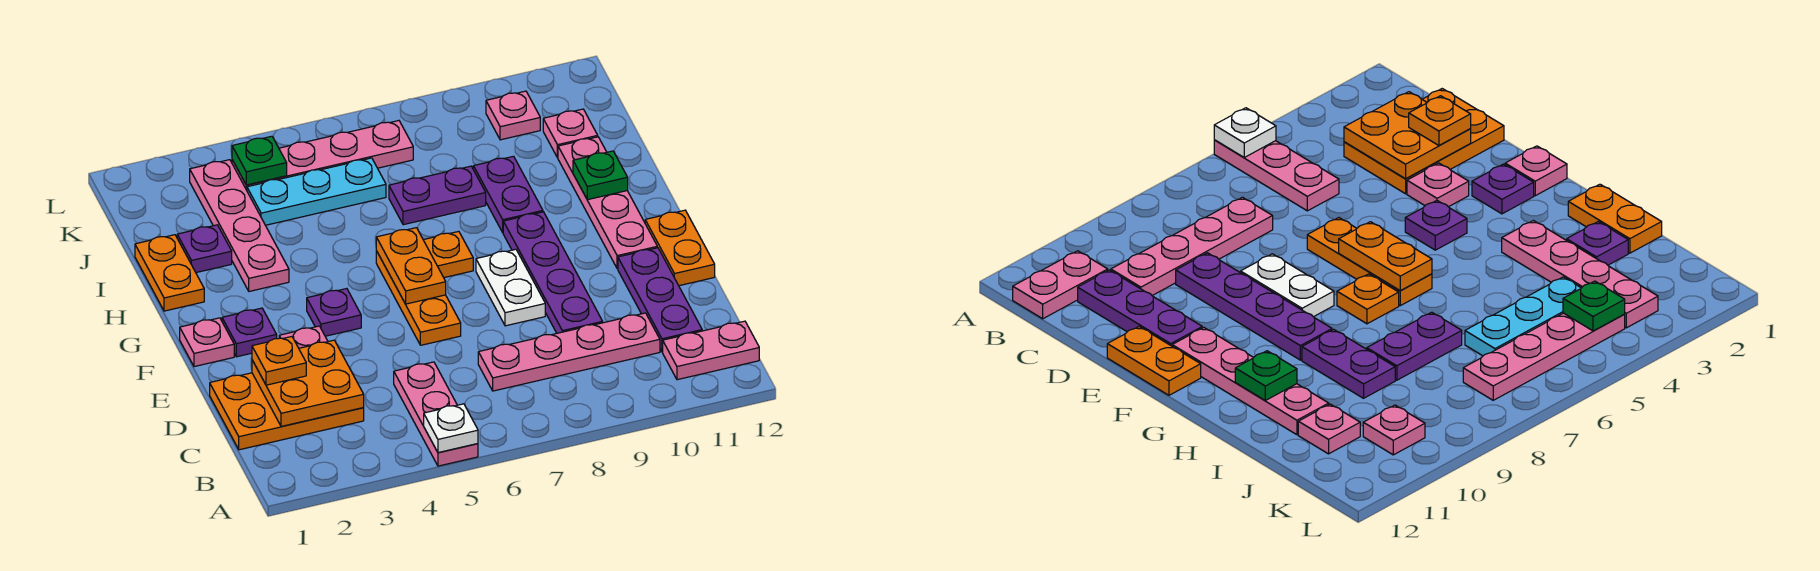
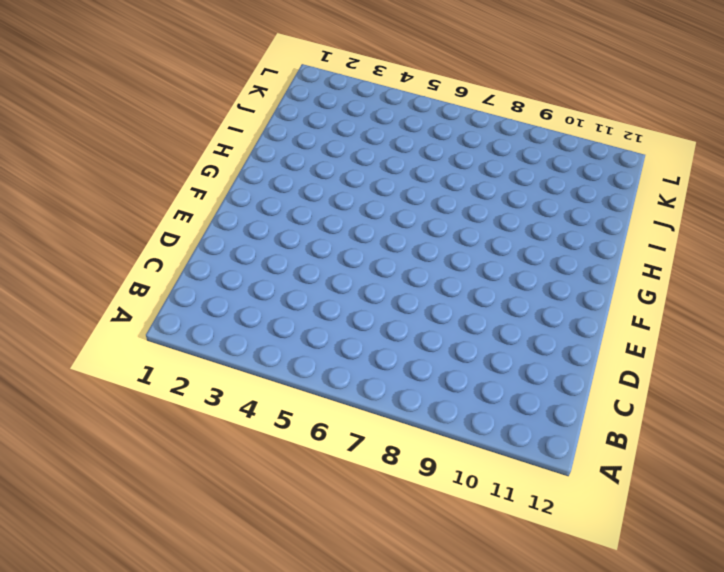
none -> pink 1x3 plate [394,362,478,466]
none -> pink 1x2 plate [663,321,759,380]
none -> orange 2x3 plate [210,373,364,450]
none -> pink 1x4 plate [478,313,660,391]

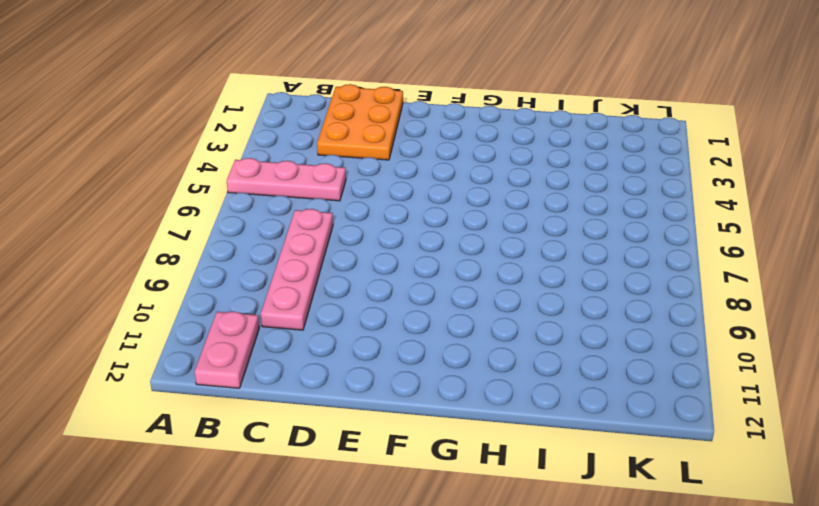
none -> purple 1x3 plate [618,248,702,352]
none -> purple 1x4 plate [503,212,603,333]
none -> pink 1x1 plate [279,326,328,348]
none -> orange 1x3 plate [376,251,461,345]

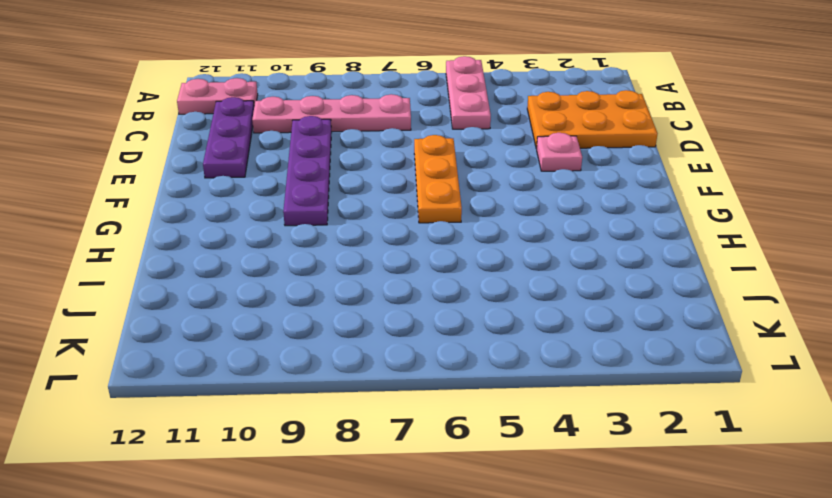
none -> white 1x2 plate [476,249,545,326]
none -> orange 1x2 plate [645,210,715,286]
none -> pink 1x1 plate [180,318,234,367]
none -> purple 1x1 plate [222,308,277,357]

